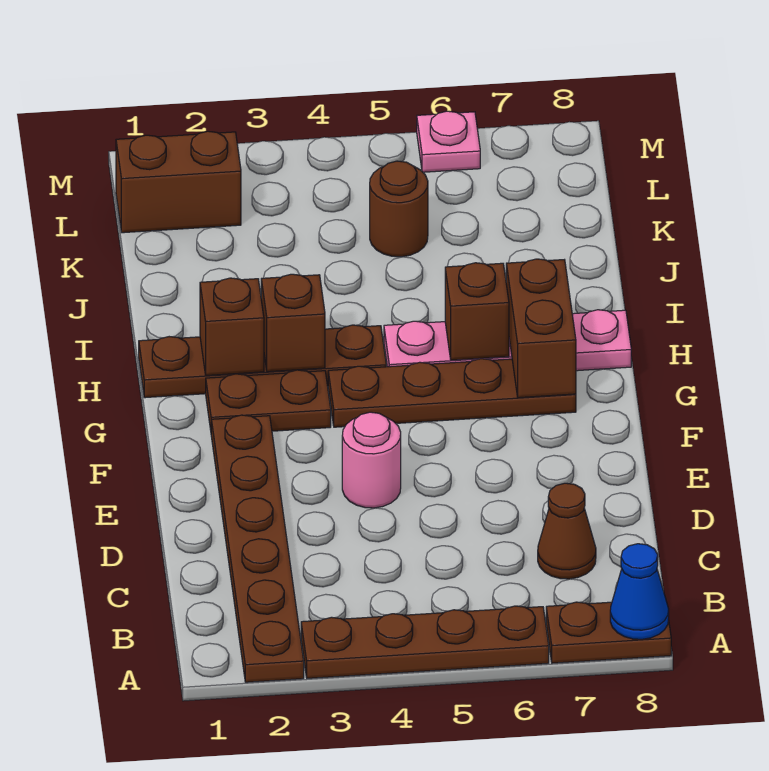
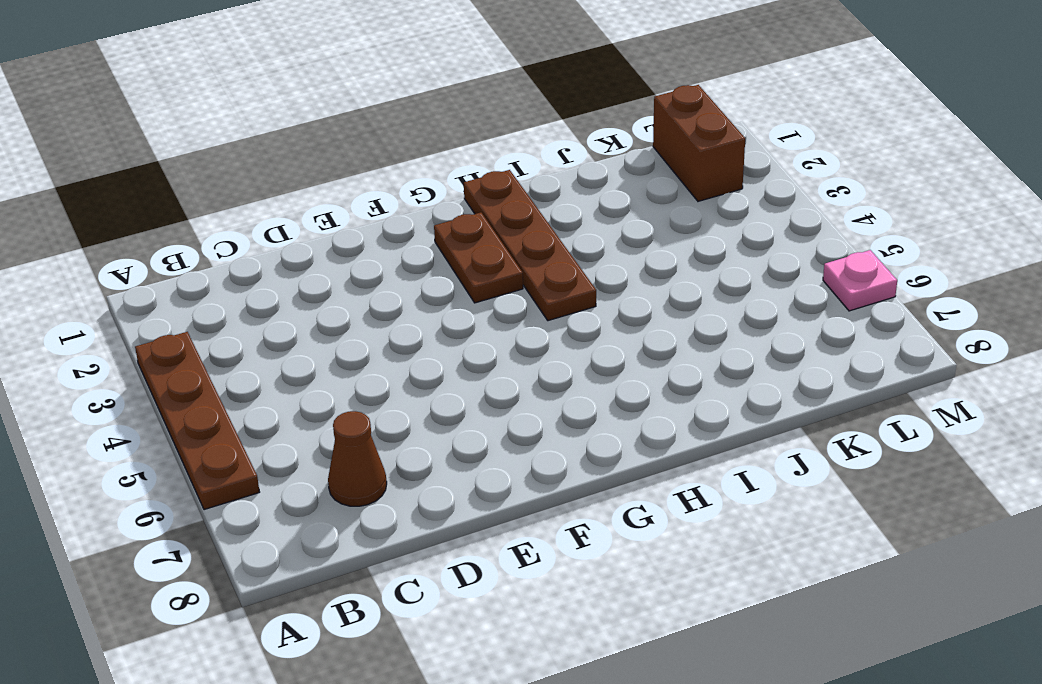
none -> brown 1x6 plate [211,415,304,682]
none -> brown 1x2 plate [546,602,671,663]
none -> pink 1x1 round brick [342,412,401,508]

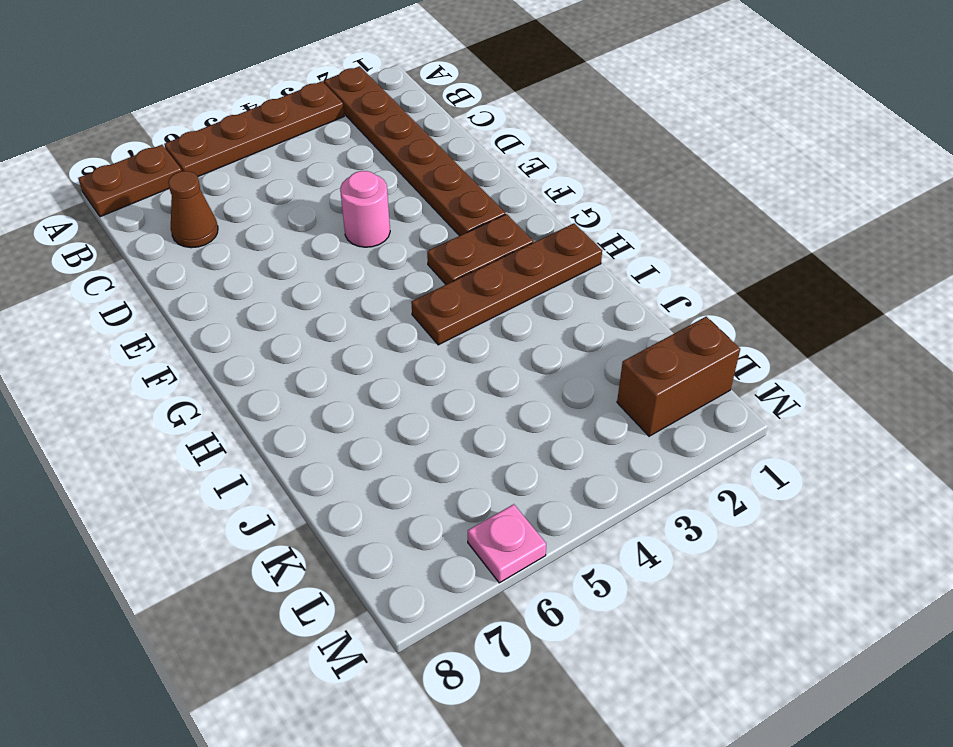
none -> brown 1x4 plate [328,359,576,427]
none -> pink 1x4 plate [384,310,631,371]
none -> brown 1x1 round brick [370,161,428,257]

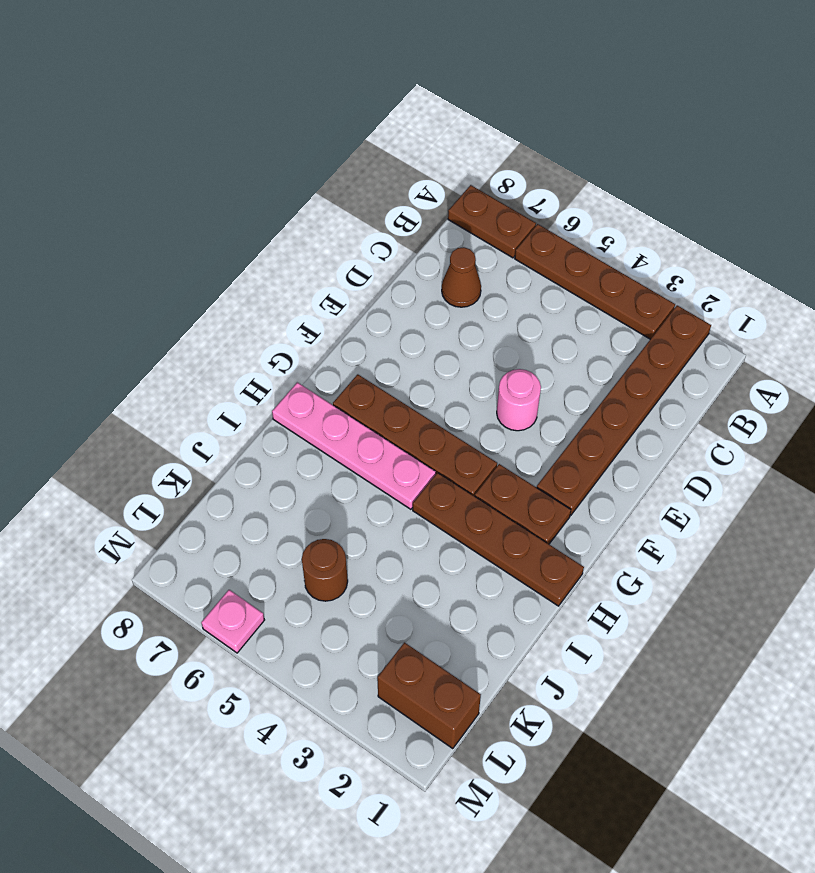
none -> blue 1x1 cone [610,544,669,639]
none -> brown 1x2 brick [506,259,576,398]
none -> brown 1x1 brick [200,278,264,376]

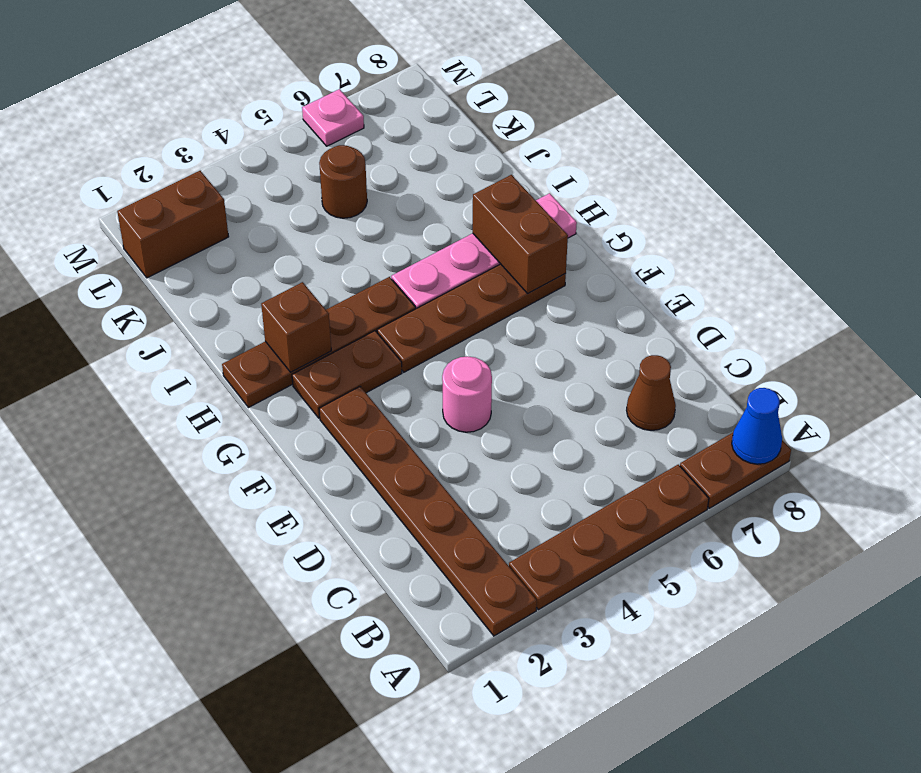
none -> brown 1x1 brick [261,274,325,372]
none -> brown 1x1 brick [445,263,509,360]

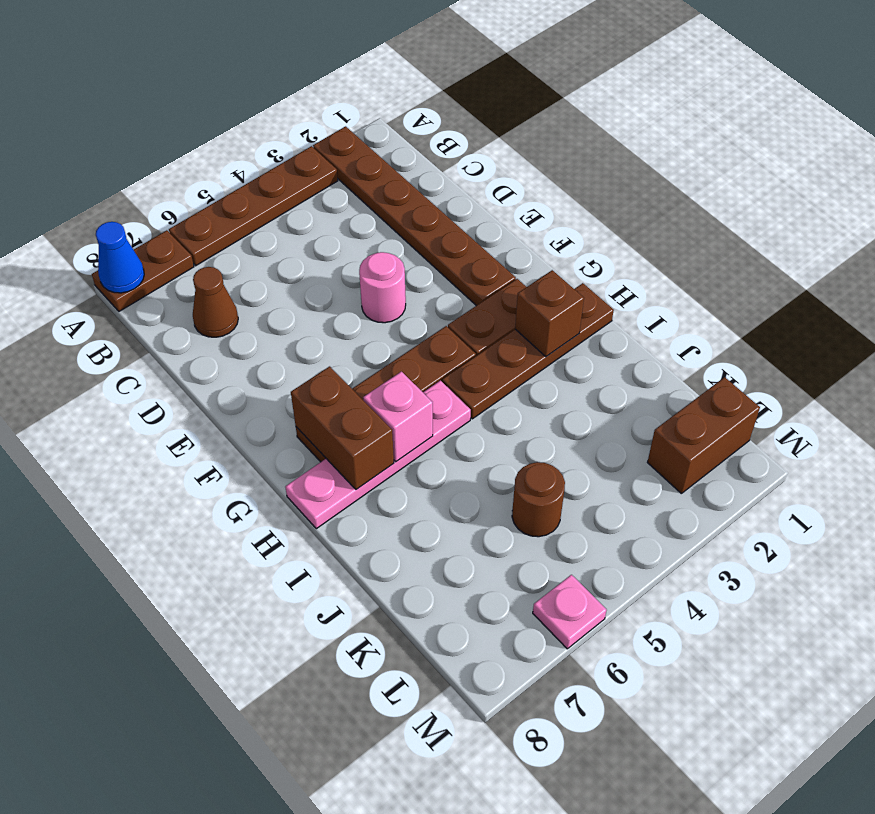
pink 1x1 brick [363,372,433,462] -> brown 1x1 brick [445,263,509,360]
none -> brown 1x1 brick [261,274,325,372]

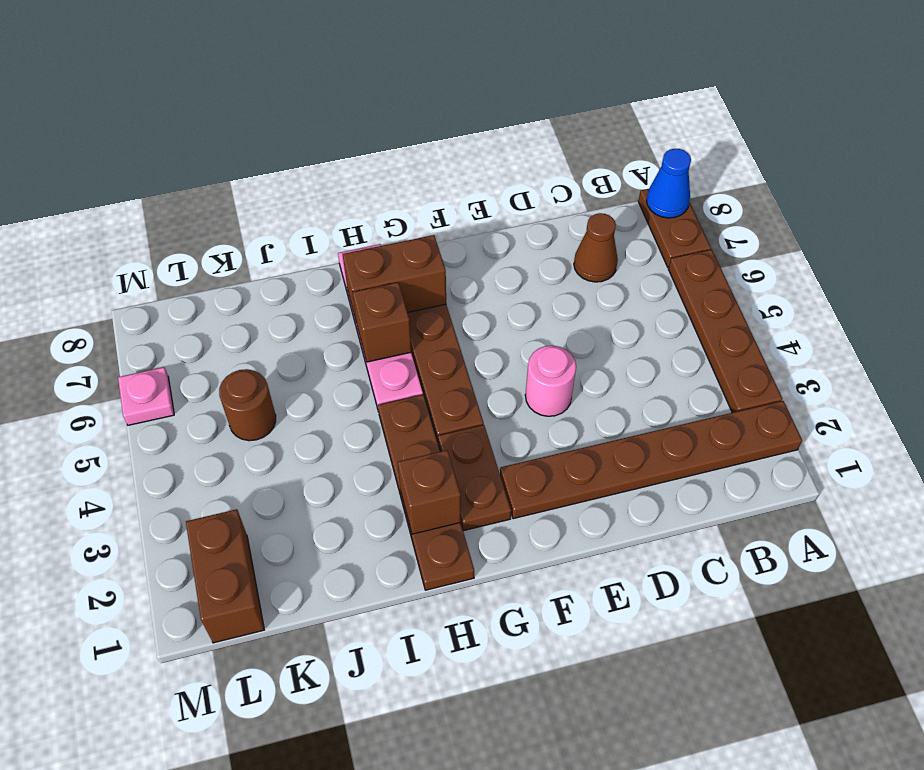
none -> brown 1x1 brick [261,274,325,372]

